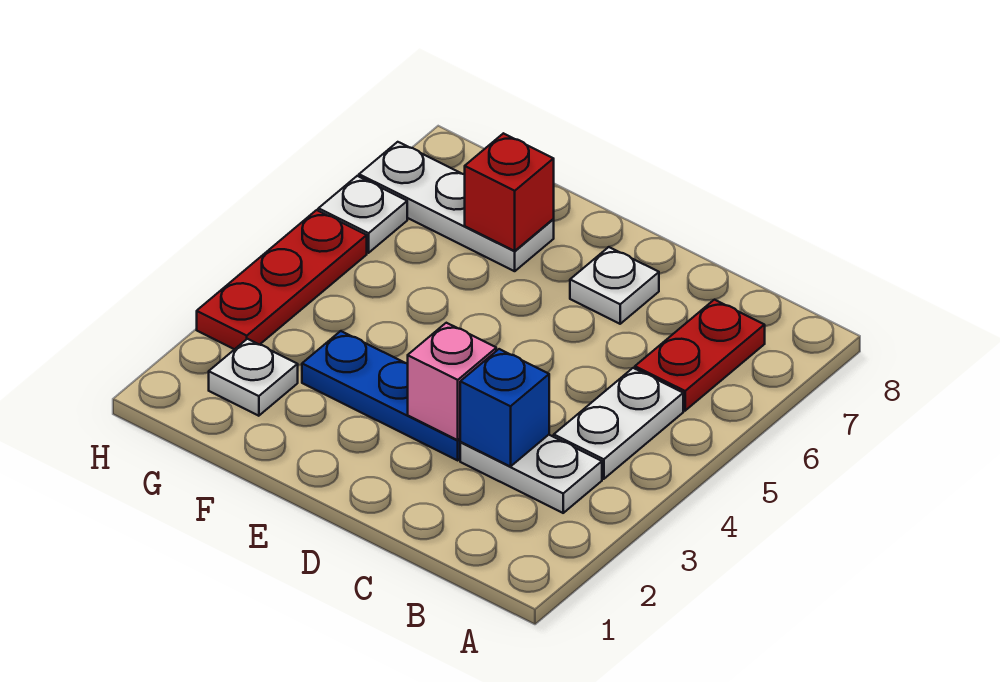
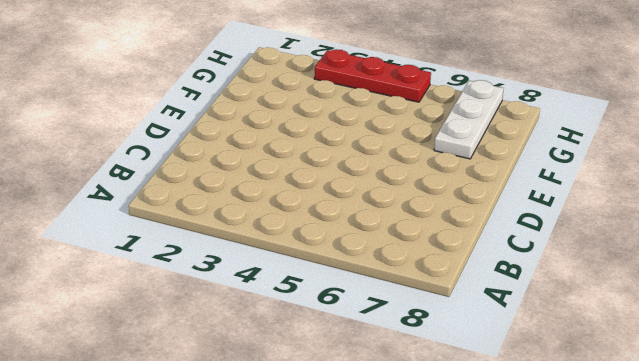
none -> white 1x2 plate [460,435,602,513]
none -> white 1x2 plate [554,368,683,479]
none -> red 1x2 plate [635,300,765,411]

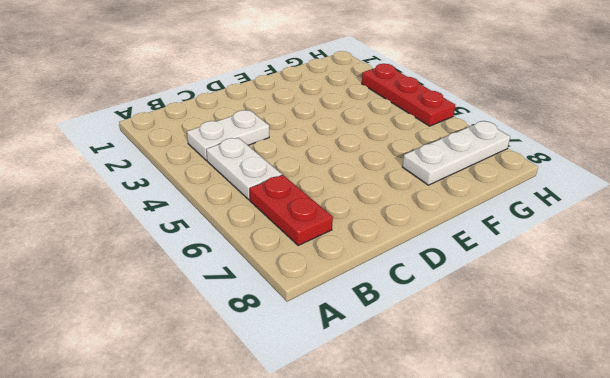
none -> blue 1x3 plate [302,331,460,460]
none -> white 1x1 plate [570,247,659,324]
none -> white 1x1 plate [209,339,298,416]

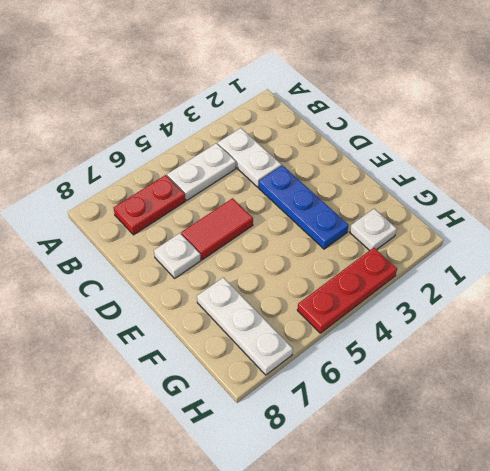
red 1x2 tile [181,198,253,260] -> none
none -> white 1x1 plate [318,176,407,253]
none -> blue 1x1 brick [460,349,549,467]
none -> pink 1x1 brick [408,323,496,440]

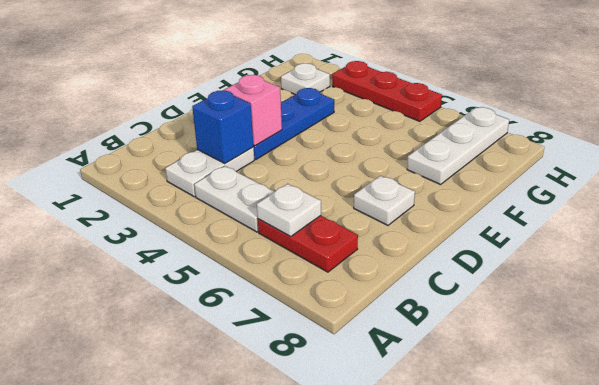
white 1x1 plate [257,184,321,237] -> white 1x1 plate moved to [318,176,407,253]
none -> red 1x1 brick [465,133,554,251]

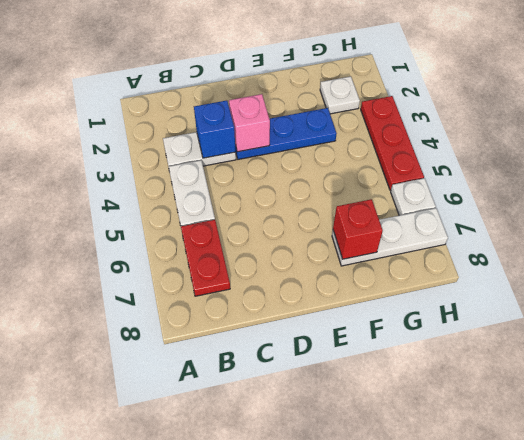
none -> white 1x1 plate [570,247,659,324]

